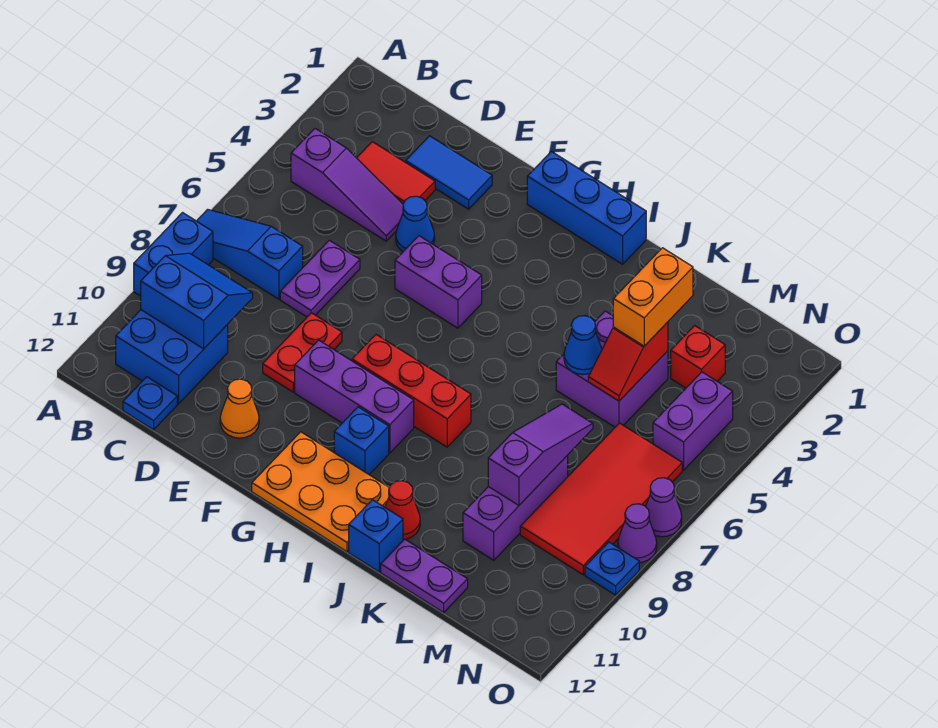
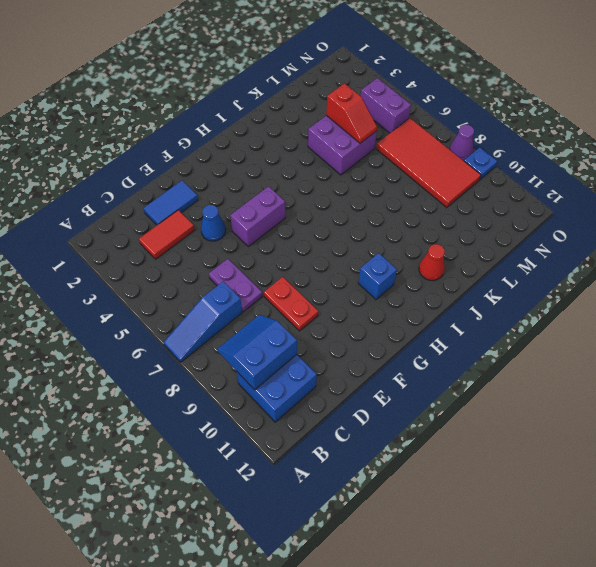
none -> blue 1x2 brick [134,213,213,296]
none -> purple 1x3 slope [291,129,403,241]
none -> blue 1x1 plate [123,377,177,430]
none -> orange 1x1 cone [220,379,259,438]

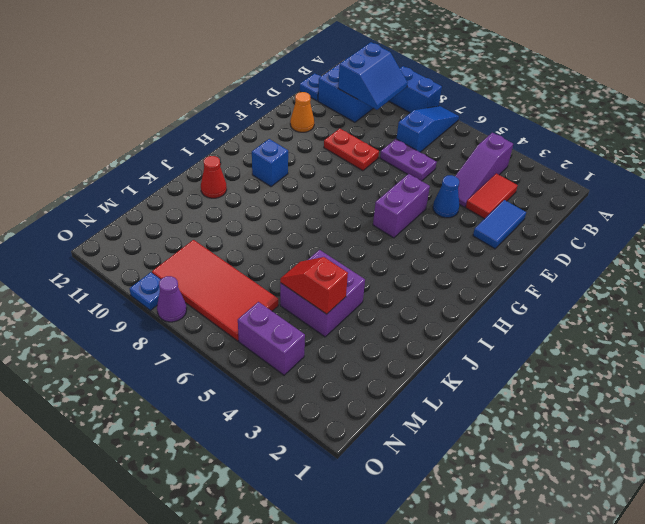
none -> purple 1x3 brick [295,340,414,453]
none -> blue 1x3 brick [527,151,646,264]
none -> red 1x3 brick [352,335,471,447]
none -> orange 2x3 plate [252,432,389,552]

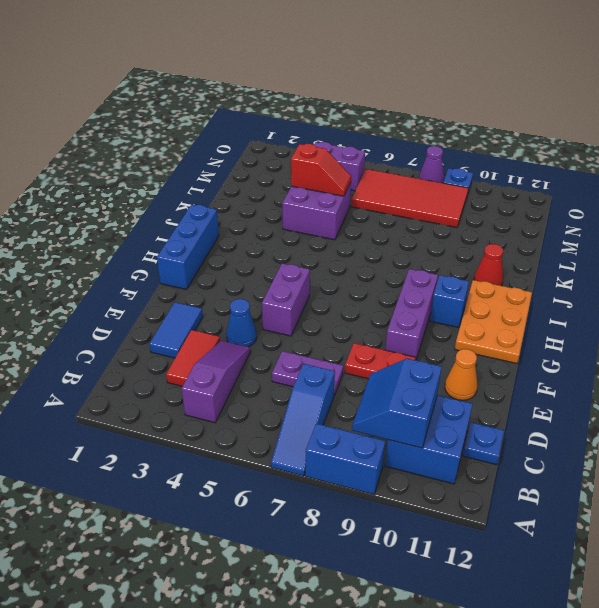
none -> red 1x3 brick [352,335,471,447]
none -> blue 1x1 brick [349,500,403,572]
none -> purple 1x2 plate [381,539,468,612]
none -> purple 1x3 brick [463,455,568,560]

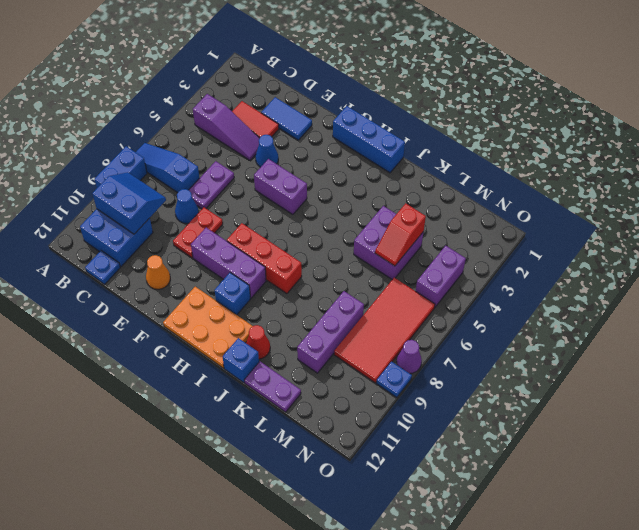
blue 1x1 cone [175,189,199,223] -> blue 1x1 cone moved to [564,316,602,375]
none -> red 1x1 brick [671,326,725,388]
none -> purple 1x1 cone [646,478,682,537]
none -> purple 1x3 slope [488,404,593,505]
none -> orange 1x2 brick [613,248,693,346]

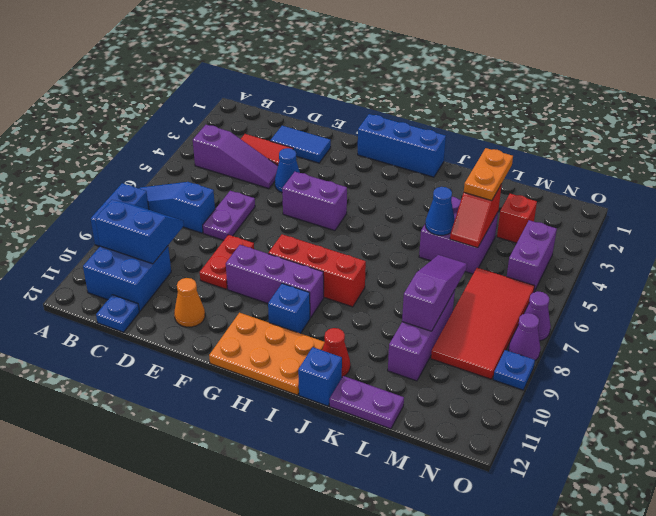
orange 1x2 plate [464,148,513,201] -> orange 1x2 brick [613,248,693,346]

